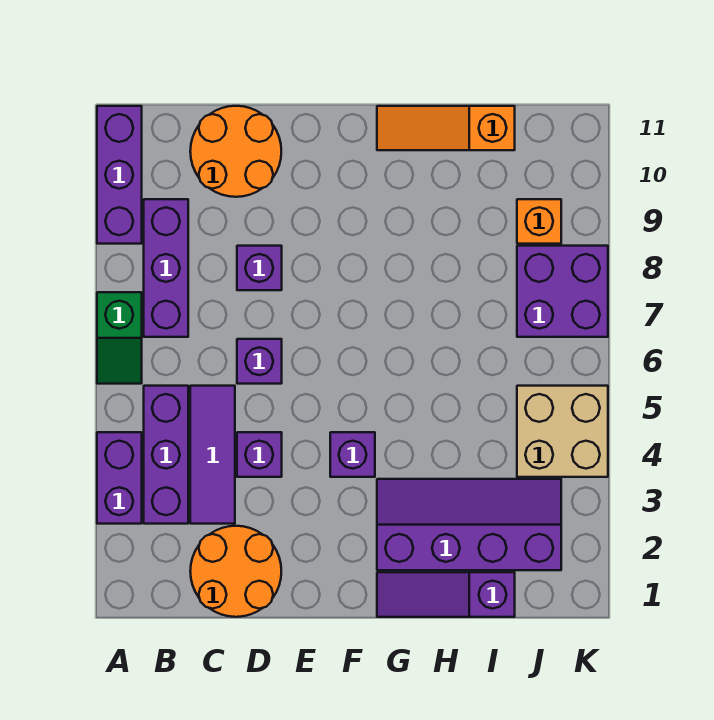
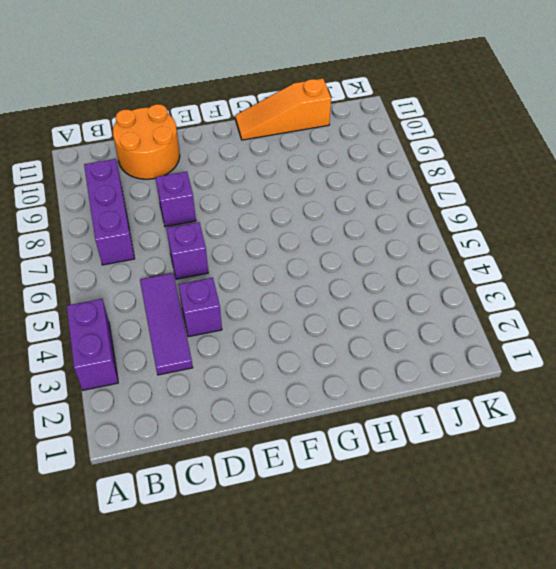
none -> green 1x2 slope [97,292,142,384]
none -> purple 1x3 brick [97,106,142,244]
none -> purple 1x3 brick [144,386,188,524]

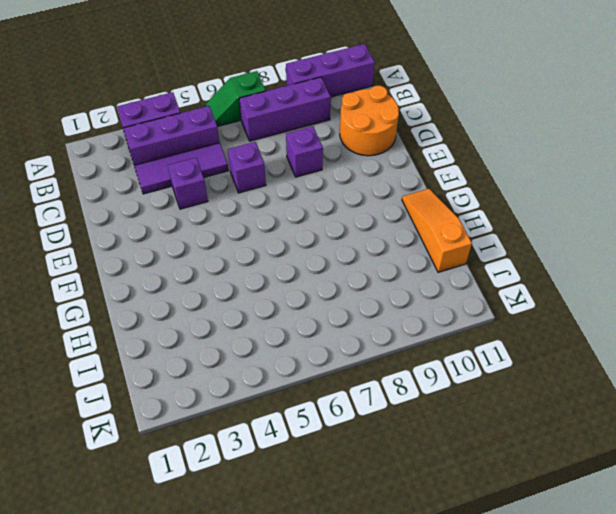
none -> orange 2x2 round brick [190,526,281,617]
none -> purple 1x1 brick [330,432,375,477]
none -> purple 1x3 slope [377,572,515,617]

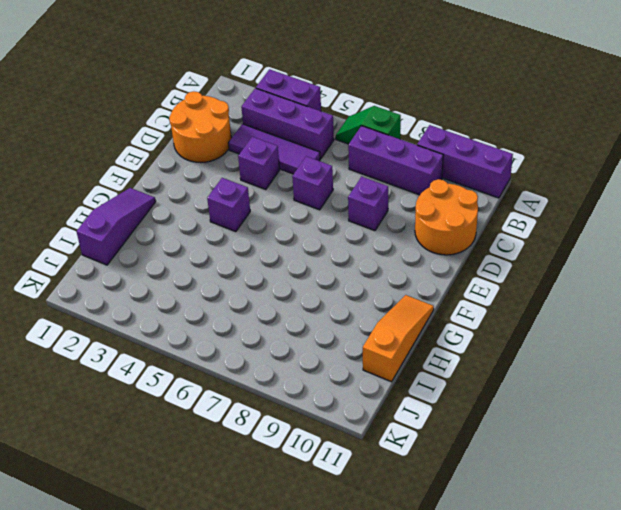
none -> purple 2x4 slope [377,479,561,570]
none -> tan 2x2 brick [517,386,608,477]
none -> purple 2x2 brick [517,246,608,337]

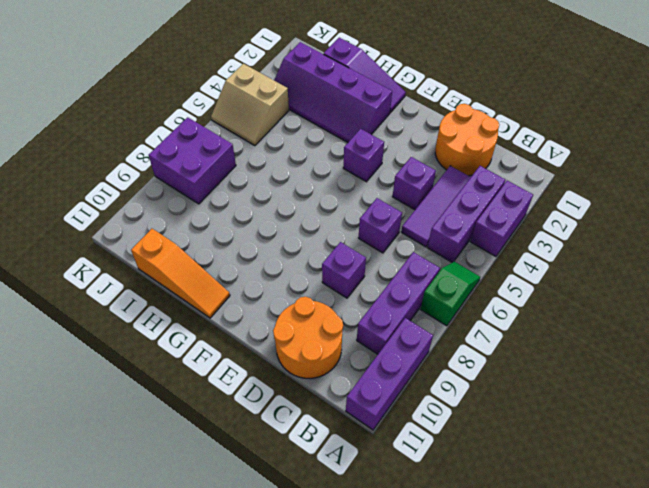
tan 2x2 slope [211,64,289,146] -> tan 2x2 brick [517,386,608,477]
none -> orange 1x1 brick [517,199,561,244]

